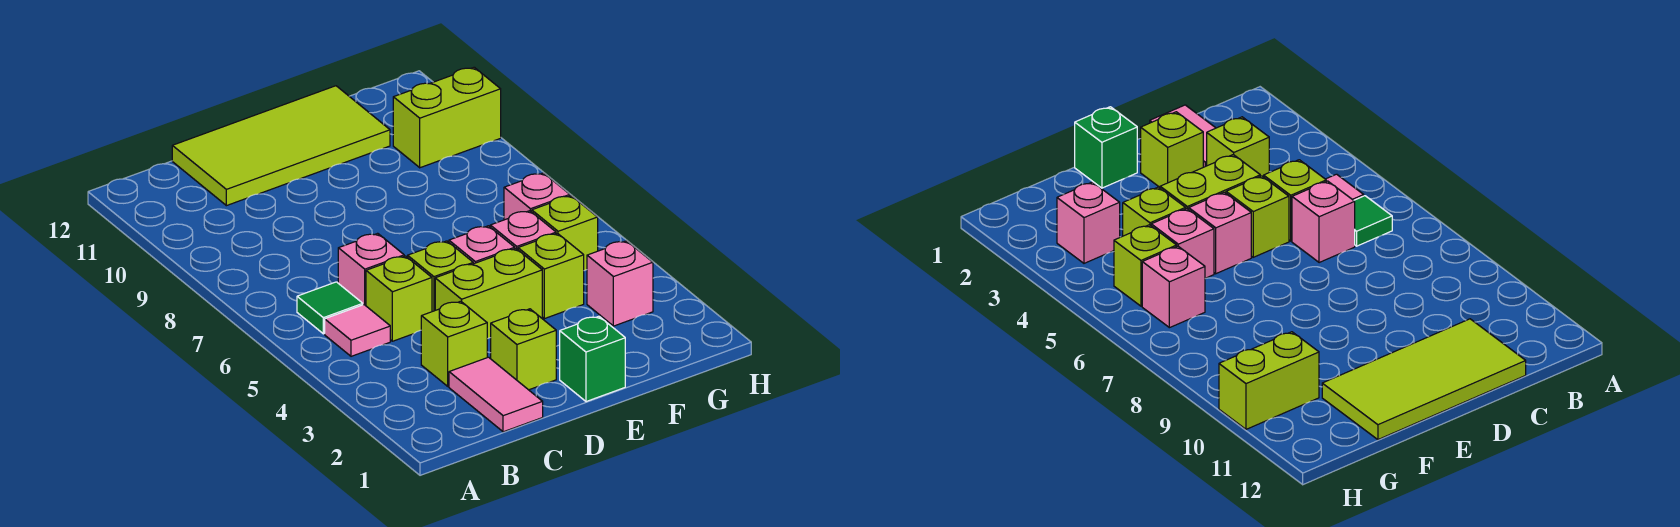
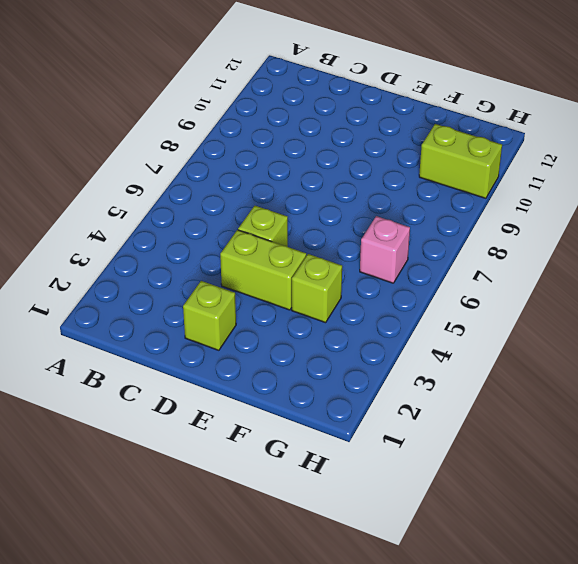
none -> pink 1x1 tile [325,305,390,356]
none -> green 1x1 tile [297,282,363,334]
none -> pink 1x2 tile [449,357,543,432]

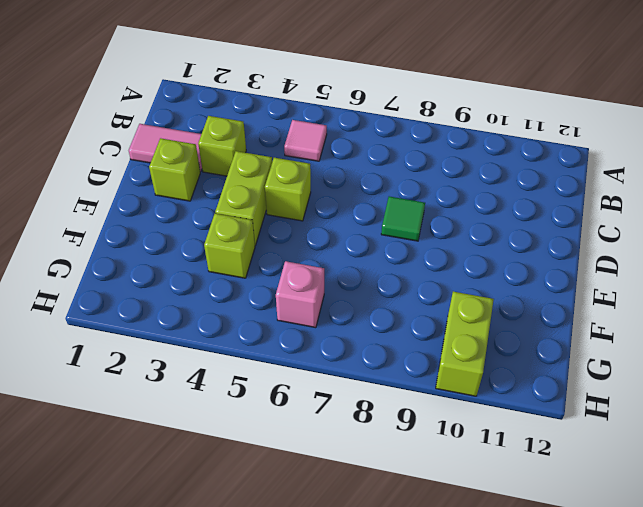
green 1x1 tile [381,196,425,241] -> green 1x1 tile moved to [297,282,363,334]
none -> lime 1x1 brick [366,256,432,341]
none -> pink 1x1 brick [338,233,404,306]
none -> lime 2x4 tile [172,86,390,206]

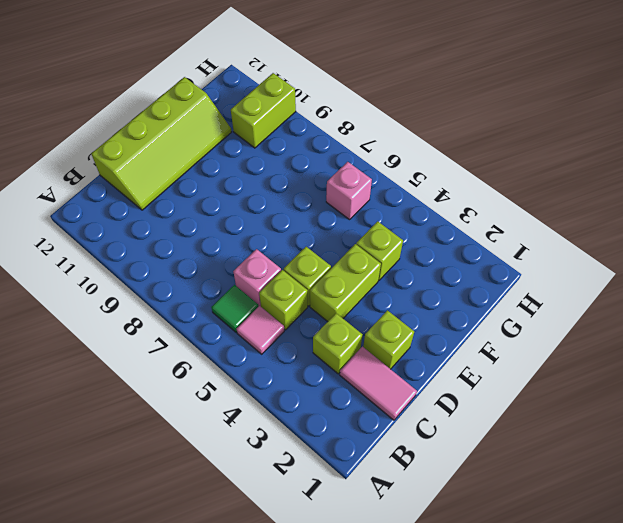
lime 2x4 slope [91,77,231,210] -> lime 2x4 tile [172,86,390,206]
none -> green 1x1 brick [560,316,625,402]
none -> pink 1x1 brick [449,226,515,264]
none -> pink 1x1 brick [490,211,556,250]

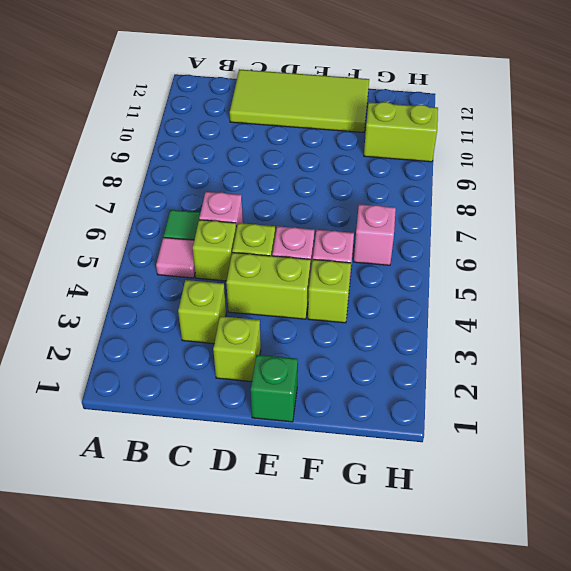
none -> pink 1x2 tile [449,357,543,432]
none -> pink 1x1 brick [587,241,653,326]
none -> lime 1x1 brick [532,196,598,271]

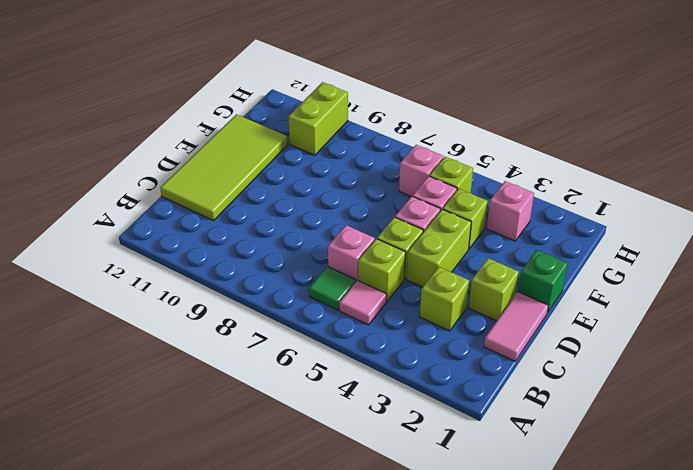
pink 1x2 tile [484,292,548,361] -> pink 1x2 tile turned to [449,357,543,432]

